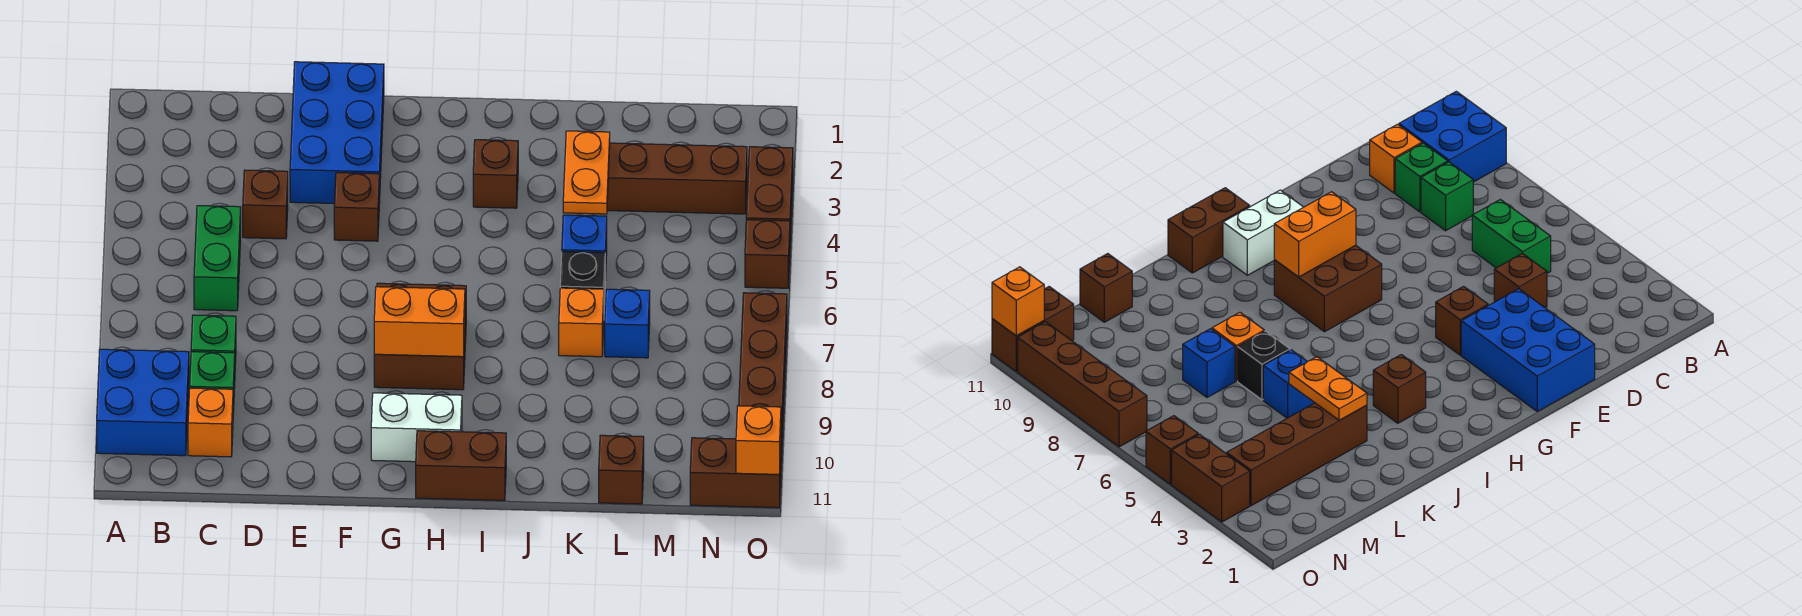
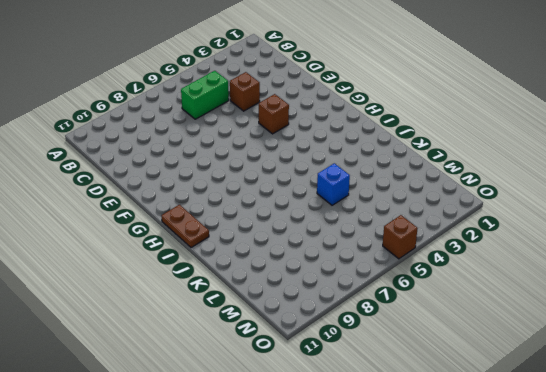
brown 1x2 plate [162,205,209,248] -> brown 1x2 brick [416,431,506,500]
none -> blue 2x2 brick [97,349,189,456]
none -> green 1x1 brick [191,315,236,364]
none -> green 1x1 brick [190,352,235,413]

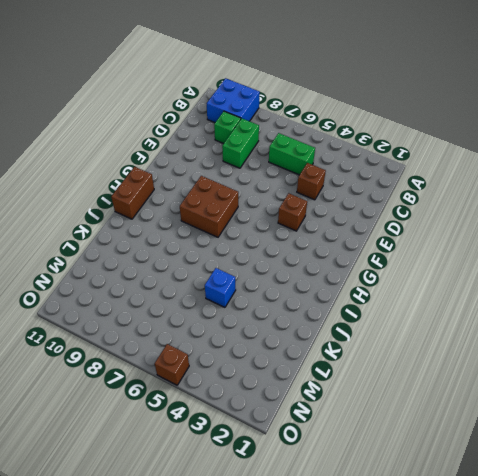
green 1x2 brick [222,119,259,168] -> green 1x1 brick [191,315,236,364]
none -> orange 1x1 brick [188,388,233,457]
none -> blue 2x3 brick [290,62,384,204]
none -> white 1x2 brick [371,393,462,462]

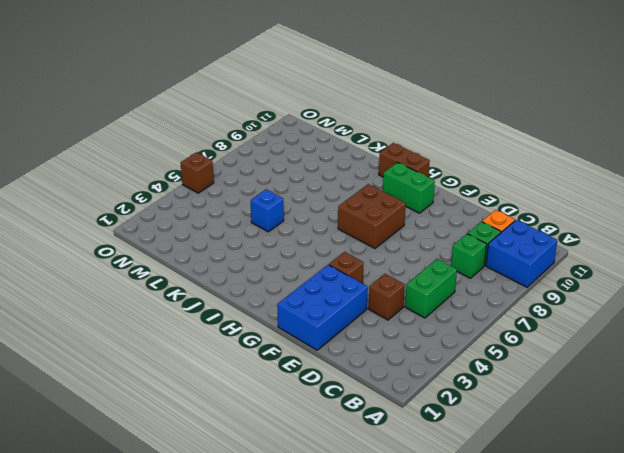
green 1x2 brick [383,162,435,213] -> white 1x2 brick [371,393,462,462]
none -> brown 1x1 brick [473,140,518,208]
none -> brown 1x4 brick [607,143,747,214]
none -> black 1x1 brick [560,252,605,305]

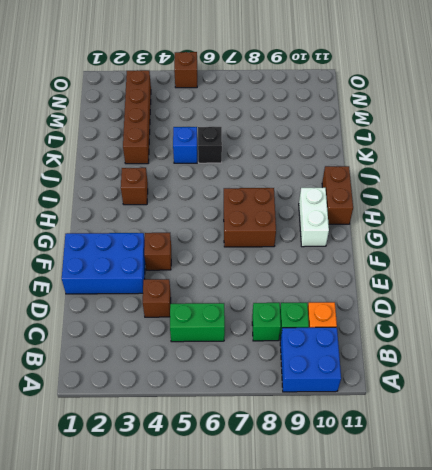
none -> orange 1x1 brick [559,288,604,357]
none -> blue 1x1 brick [605,289,650,358]
none -> brown 1x1 brick [599,435,644,504]

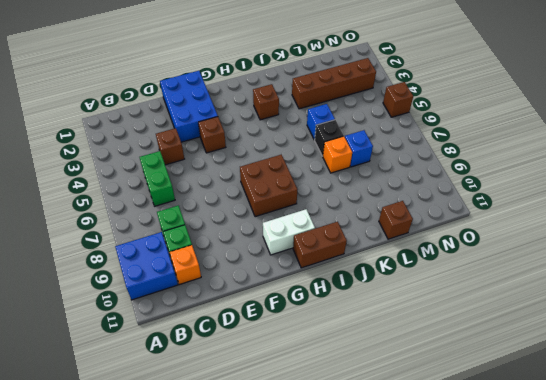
none -> brown 1x2 brick [690,438,781,508]
none -> brown 1x2 brick [746,147,793,239]
none -> brown 1x4 brick [739,293,787,461]

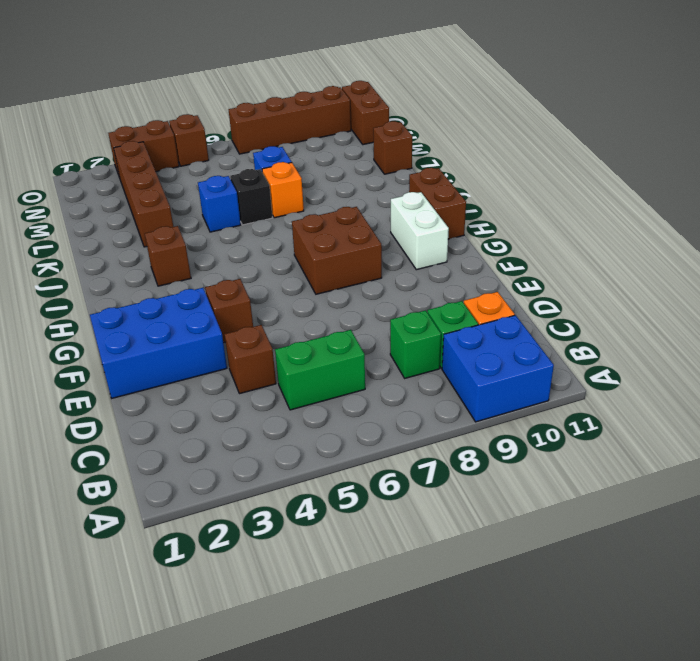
none -> orange 1x2 brick [374,287,465,357]
none -> orange 1x2 plate [563,131,610,214]
none -> orange 1x1 brick [736,406,781,474]

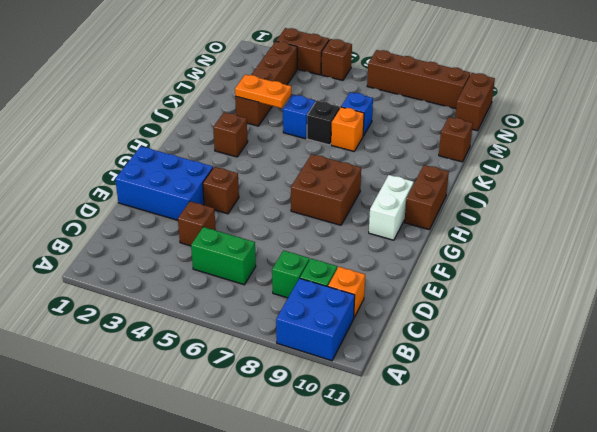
none -> orange 1x2 brick [374,287,465,357]
none -> orange 1x1 brick [736,406,781,474]

